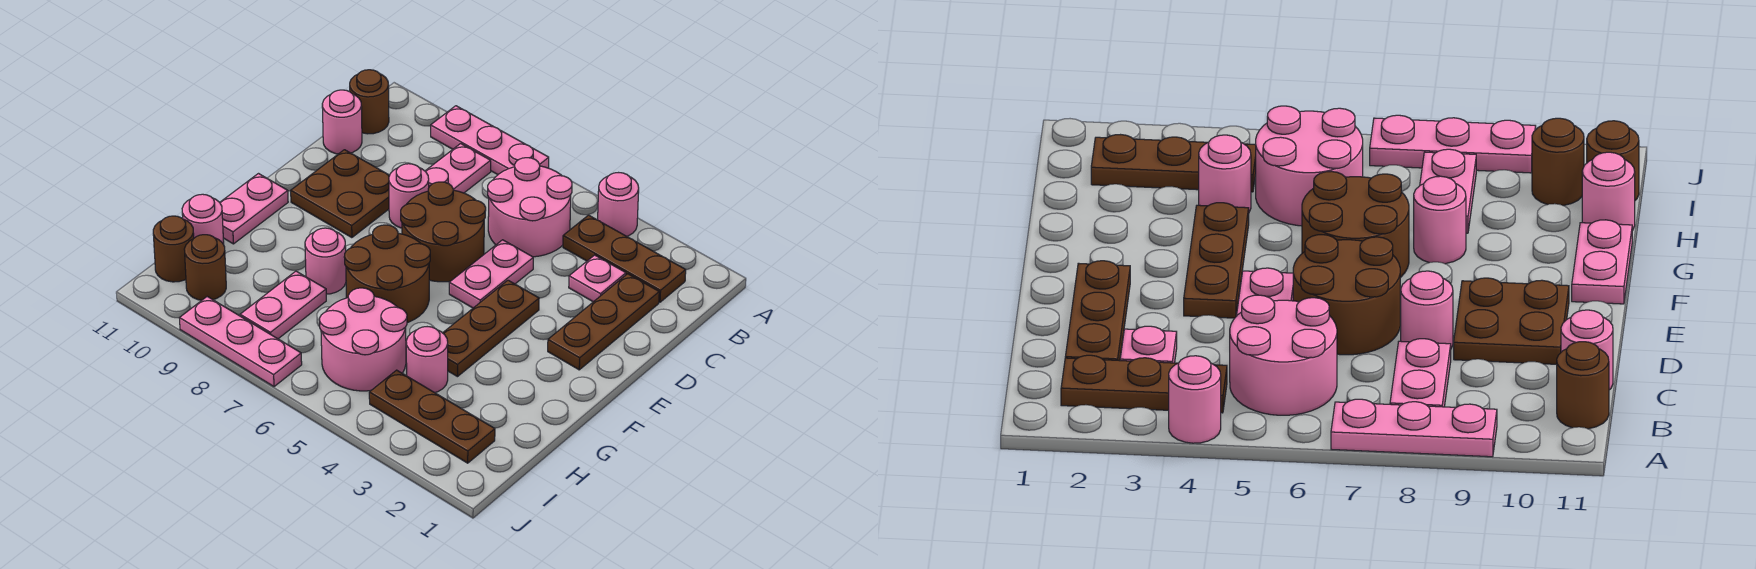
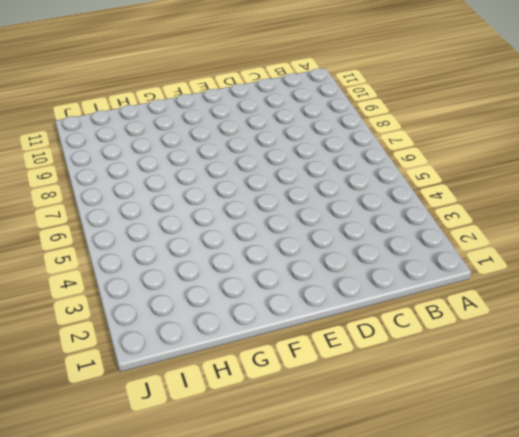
none -> pink 1x1 round brick [598,173,639,236]
none -> pink 1x3 plate [431,106,549,175]
none -> brown 1x3 plate [563,215,686,302]

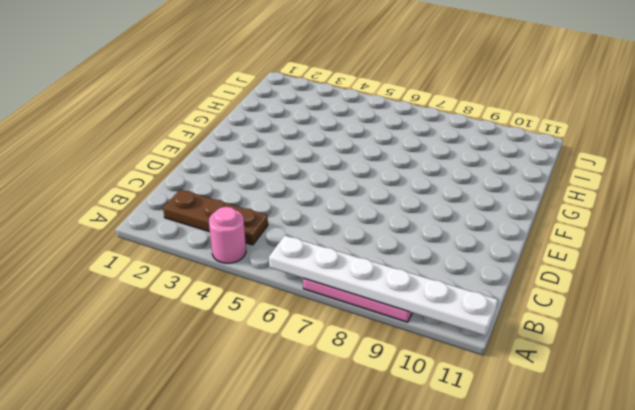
white 1x6 plate [269,235,498,336] -> none
none -> pink 2x2 round brick [488,158,572,257]
none -> pink 1x2 plate [425,144,491,193]
none -> brown 1x1 round brick [350,70,389,134]

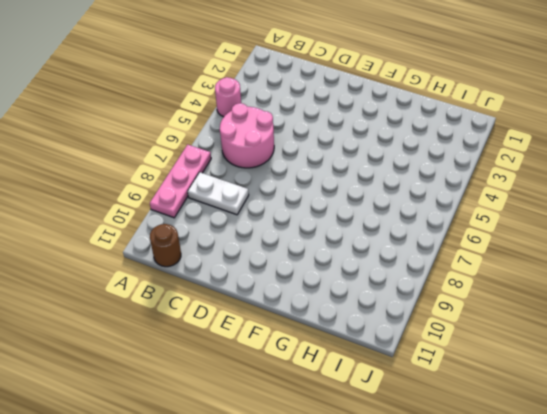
white 1x2 plate [188,172,249,215] -> pink 1x2 plate [425,144,491,193]
none -> brown 1x3 plate [563,215,686,302]
none -> brown 1x3 plate [548,274,659,370]
none -> pink 1x1 plate [569,255,626,302]

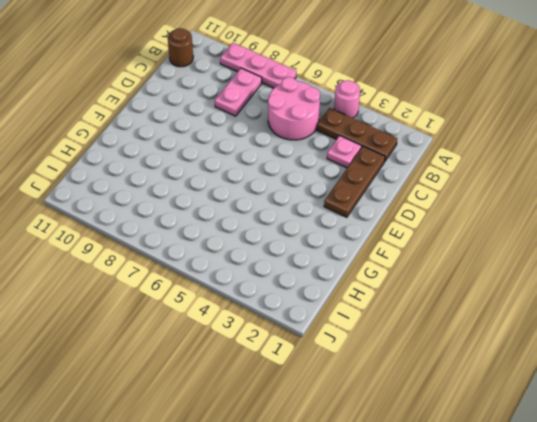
none -> pink 1x1 round brick [322,90,362,154]
none -> pink 1x2 plate [449,240,533,308]
none -> brown 2x2 round brick [401,182,486,282]

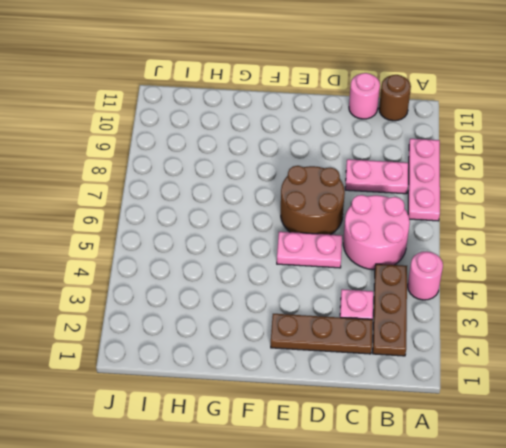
none -> pink 1x1 round brick [389,164,429,228]
none -> brown 2x2 plate [291,150,390,238]
none -> brown 1x3 plate [443,280,539,377]

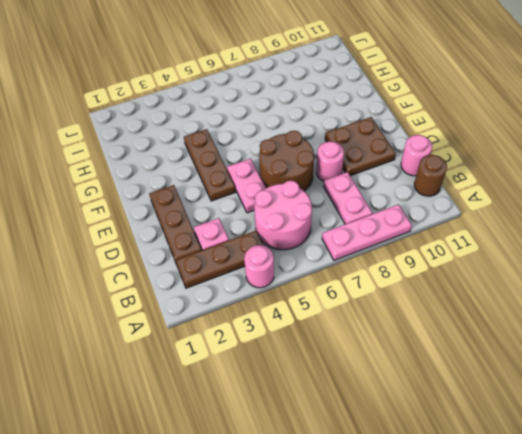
none -> brown 2x2 round brick [344,225,430,323]
none -> pink 1x2 plate [220,174,288,244]
none -> pink 1x1 round brick [305,228,346,294]

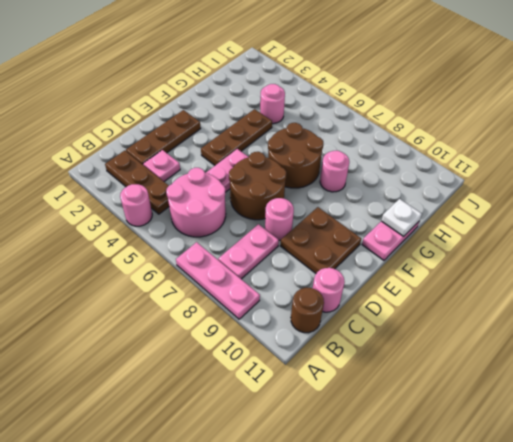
white 1x1 plate [381,199,422,237] -> none
none -> pink 2x2 round brick [320,288,407,391]
none -> pink 1x2 plate [240,271,326,339]
none -> pink 1x1 round brick [182,194,224,244]

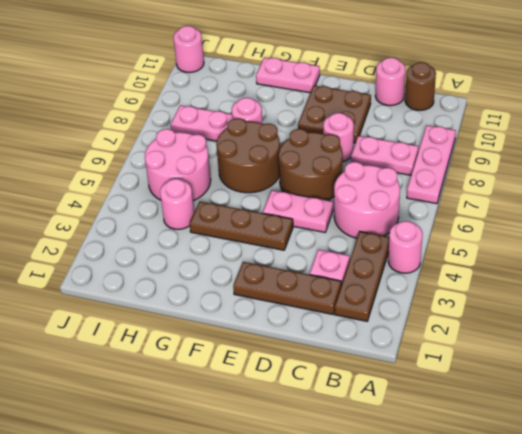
pink 1x1 round brick [173,26,204,73] -> pink 1x1 round brick moved to [182,194,224,244]
none -> brown 1x3 plate [369,370,495,463]
none -> brown 1x1 round brick [184,235,226,300]
none -> brown 1x1 round brick [153,216,194,282]

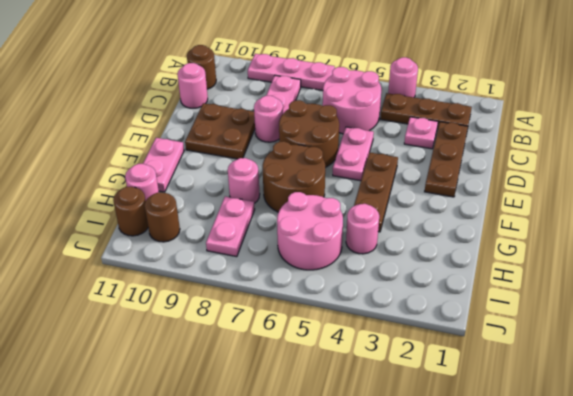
none -> brown 1x3 plate [369,370,495,463]
none -> pink 1x3 plate [180,297,302,387]

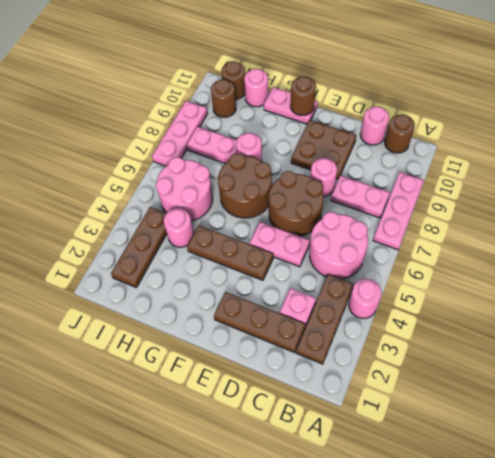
brown 1x1 round brick [290,77,316,115] -> none

